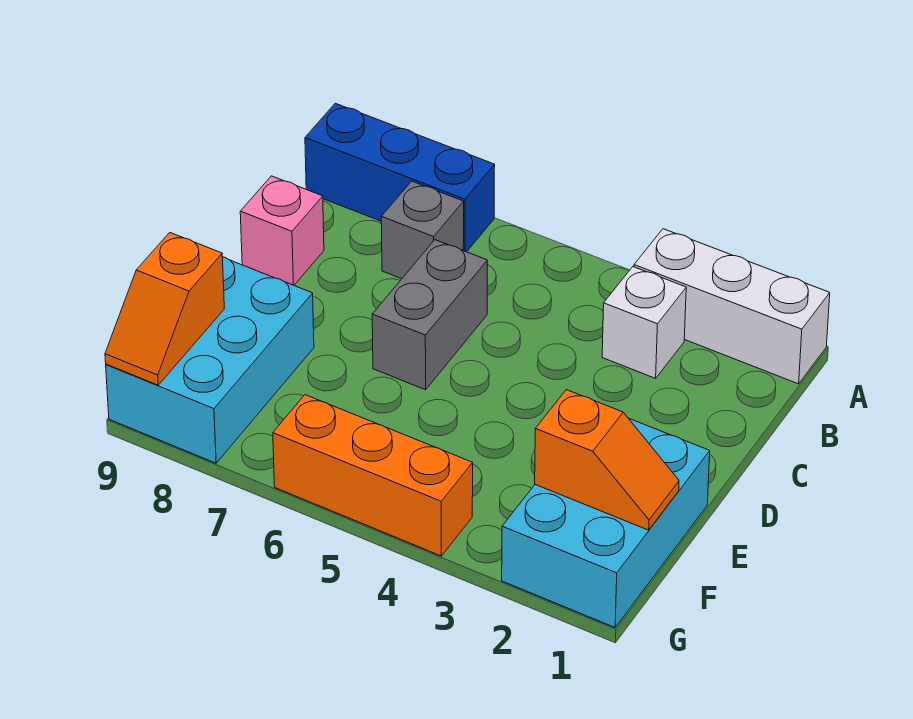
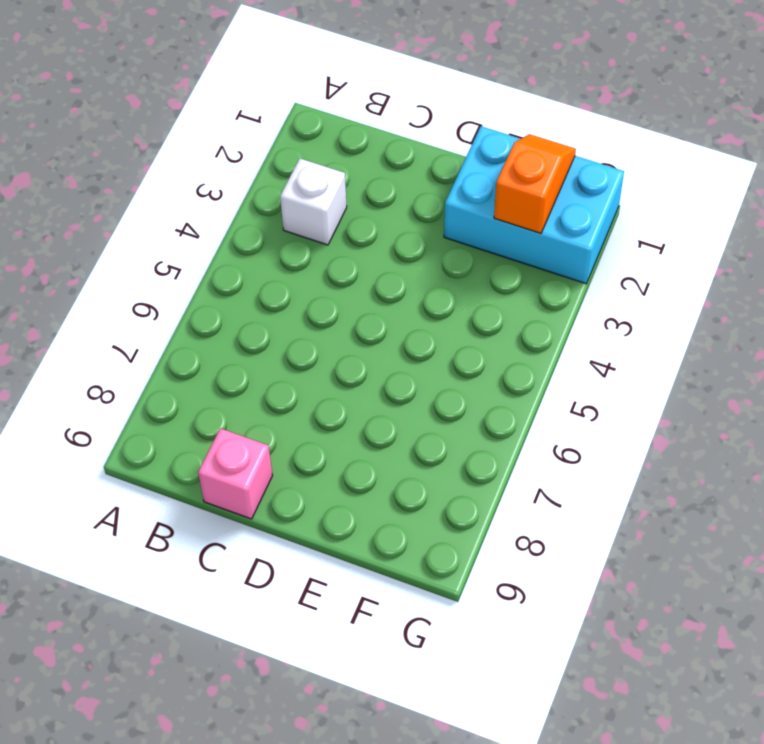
none -> white 1x3 brick [634,229,830,384]
none -> blue 1x3 brick [305,103,495,252]

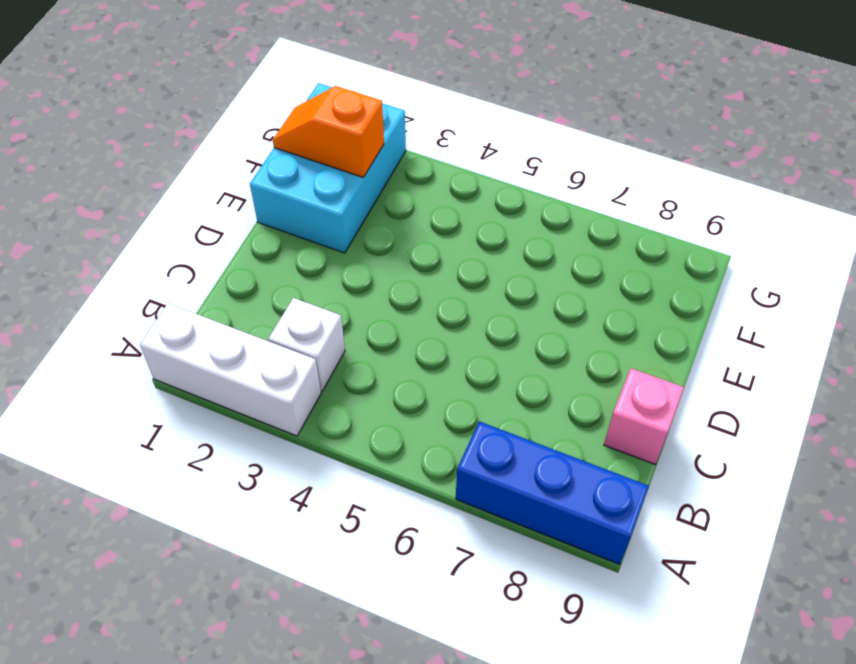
none -> grey 1x1 brick [381,181,464,279]
none -> grey 1x2 brick [372,240,487,390]

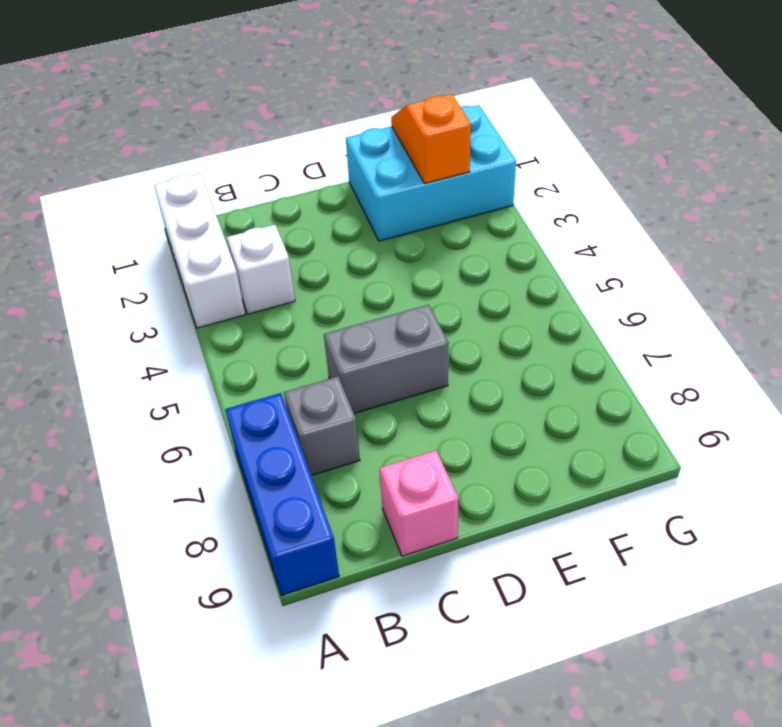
none -> cyan 2x3 brick [106,257,314,463]
none -> orange 1x3 brick [273,395,473,556]

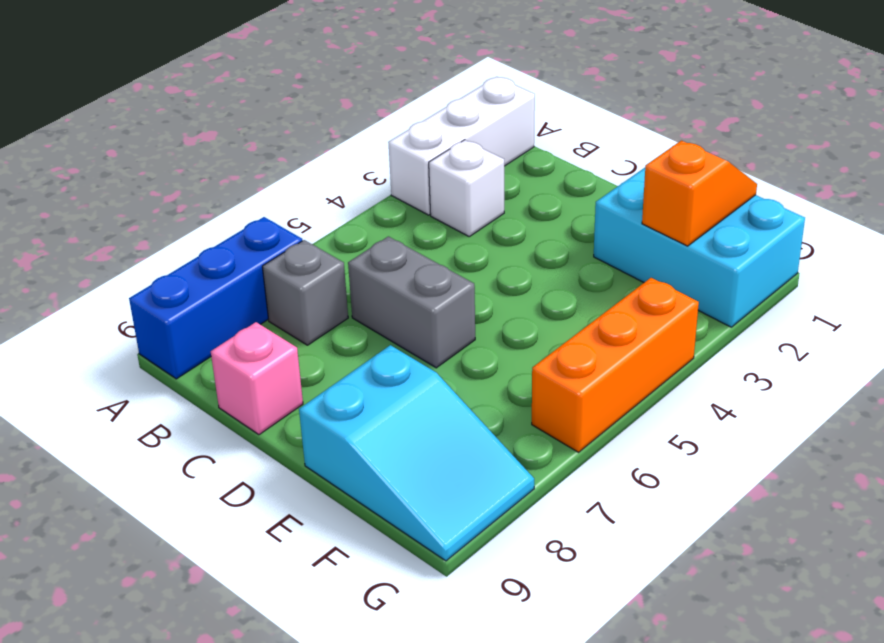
cyan 2x3 slope [299,345,534,561] -> cyan 2x3 brick [106,257,314,463]
none -> orange 1x2 slope [105,233,224,385]

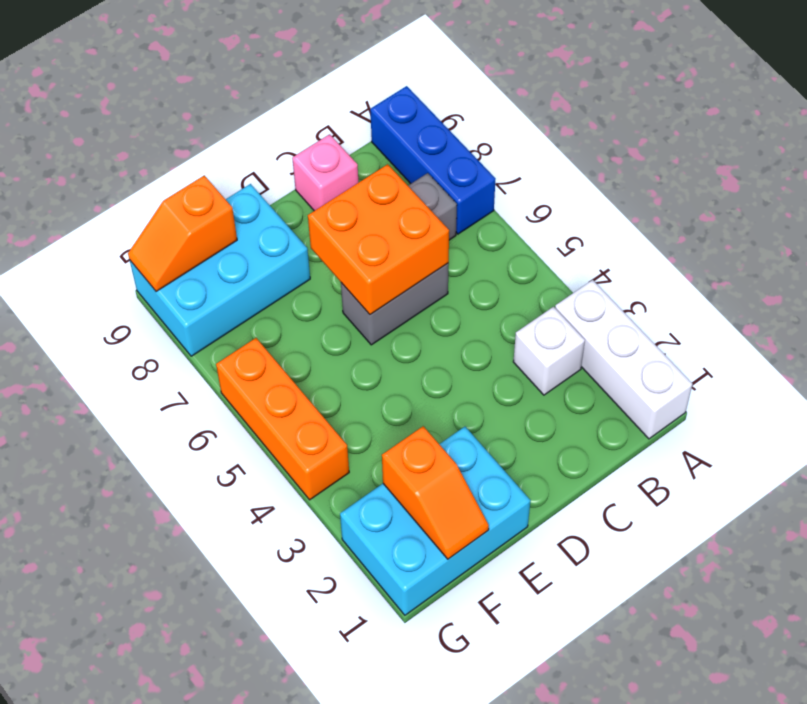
orange 2x2 brick [308,164,449,315] -> none

